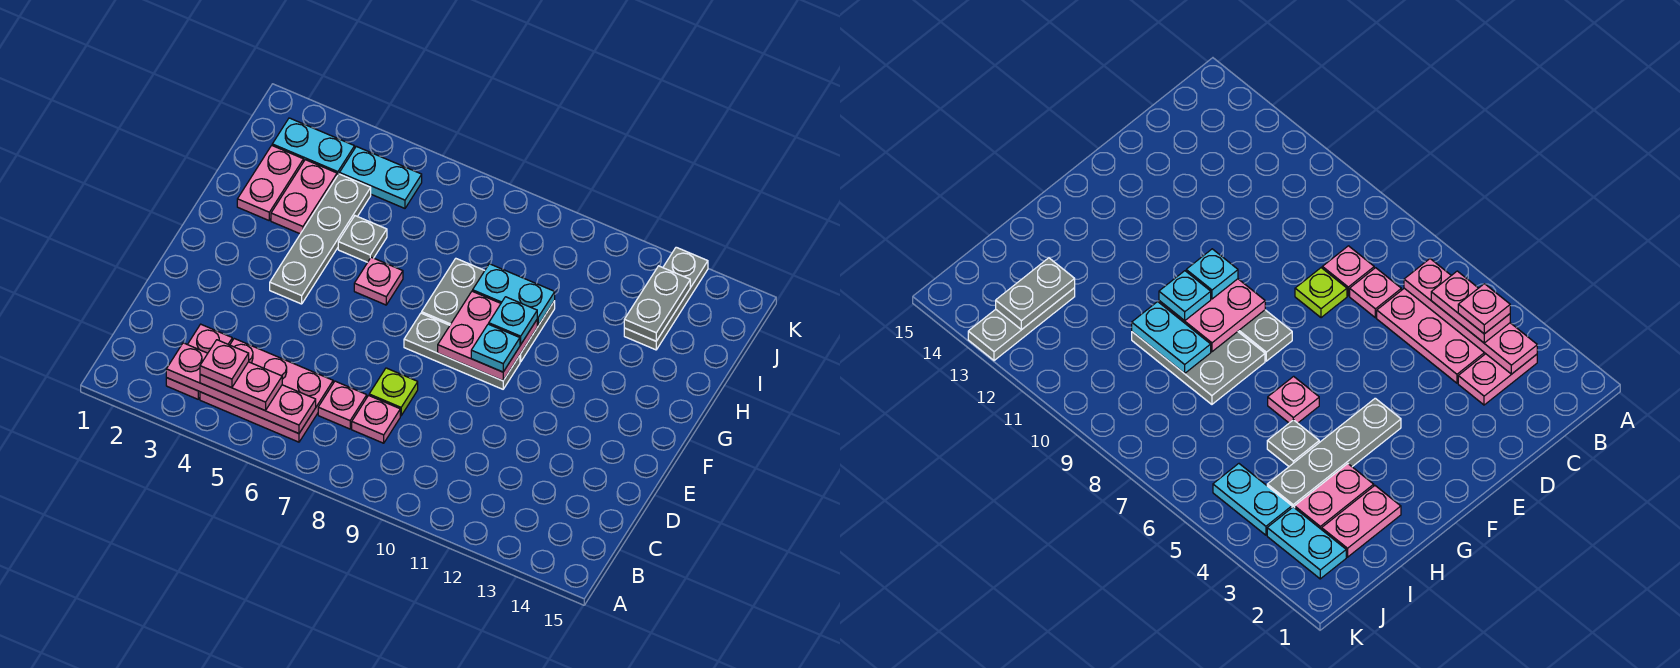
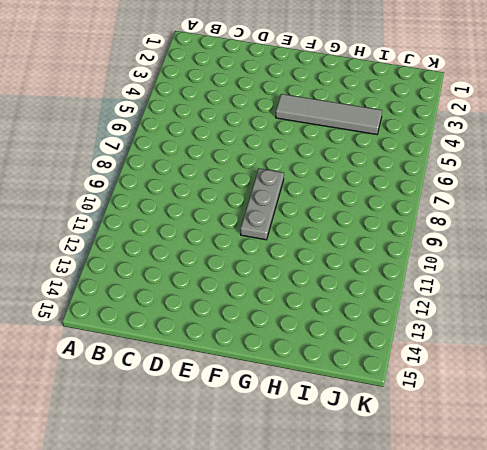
grey 1x4 tile [276,94,382,134] -> grey 1x4 plate [270,174,371,304]
none -> pink 1x2 plate [166,324,232,399]
none -> pink 2x3 plate [200,339,333,442]
none -> pink 1x1 plate [318,381,367,429]

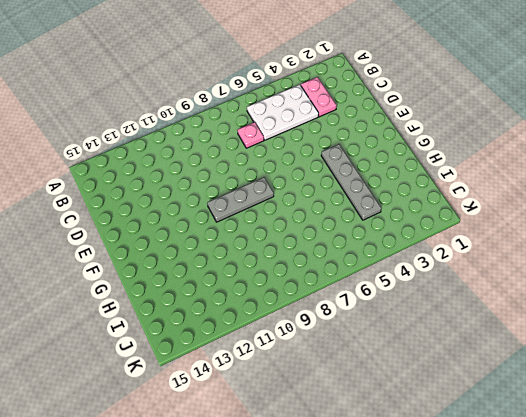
white 2x3 plate [247,85,319,140] -> pink 2x3 plate [200,339,333,442]
none -> pink 1x1 plate [352,395,400,443]
none -> lime 1x1 plate [369,368,418,416]
none -> pink 1x1 plate [354,257,403,305]

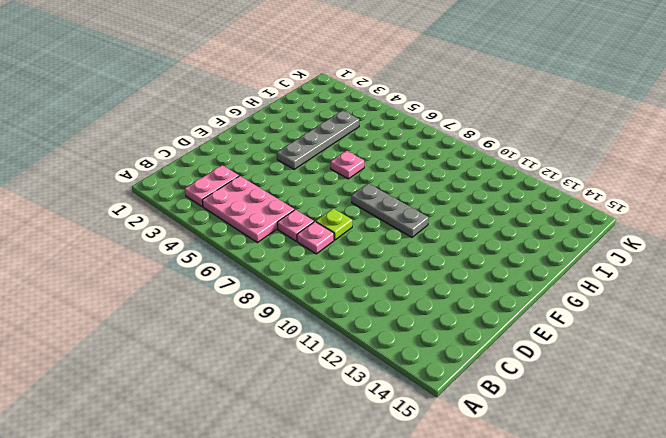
none -> grey 2x3 plate [422,259,555,362]
none -> pink 1x2 plate [237,146,304,220]
none -> pink 1x2 plate [271,160,337,234]

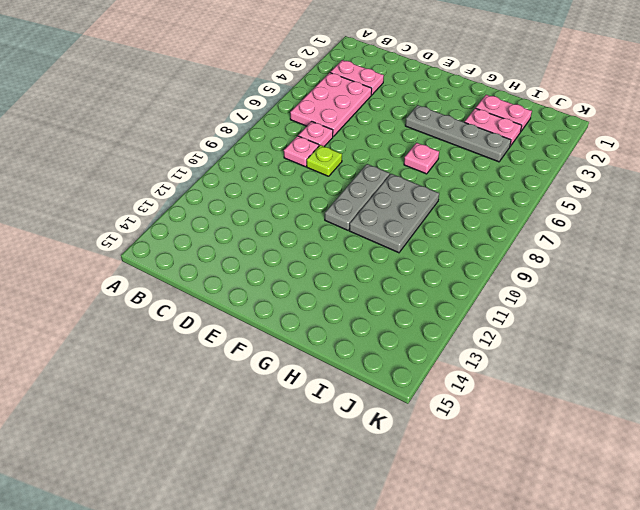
none -> grey 1x1 plate [338,216,387,262]
none -> grey 1x3 plate [624,247,708,350]
none -> cyan 1x2 plate [272,118,355,176]

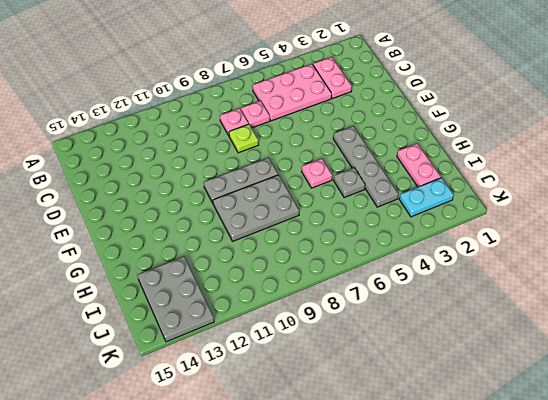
grey 2x3 plate [137,256,214,342] -> grey 1x3 plate [624,247,708,350]
none -> pink 1x2 plate [271,160,337,234]
none -> cyan 1x2 plate [340,146,422,208]
none -> pink 1x4 plate [166,343,316,434]

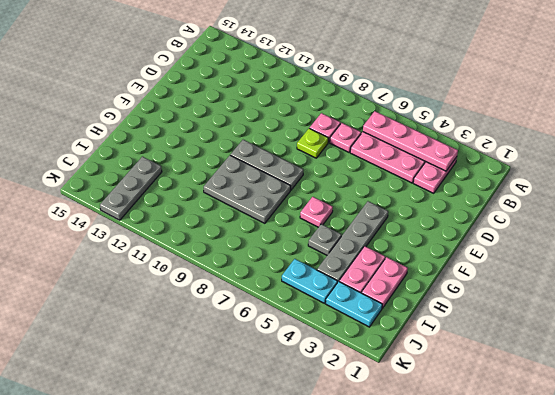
none -> pink 2x2 plate [438,291,537,381]
none -> cyan 1x2 plate [473,264,555,326]
none -> grey 1x2 plate [624,266,690,341]

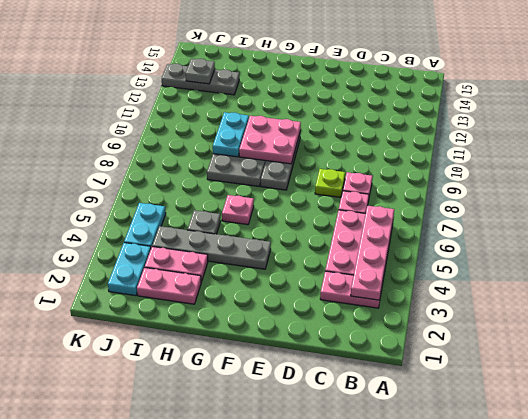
grey 1x1 plate [186,59,215,84] -> grey 1x2 plate [624,266,690,341]
none -> pink 1x2 plate [200,362,282,411]
none -> cyan 1x1 plate [471,324,520,372]
none -> cyan 1x1 plate [489,297,537,345]

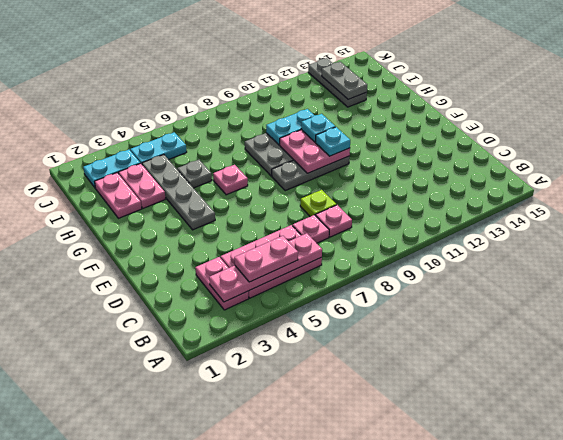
none -> pink 1x1 plate [200,340,249,388]

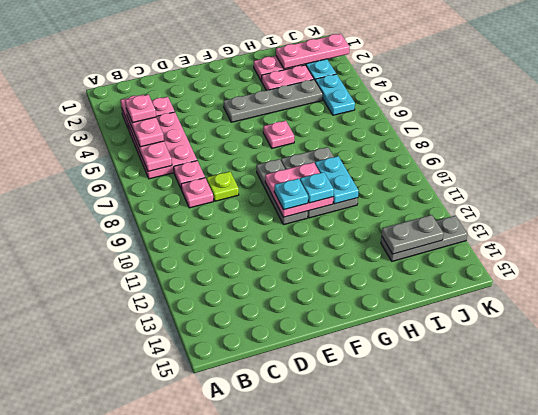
pink 1x3 plate [276,34,350,69] -> none
none -> grey 1x1 plate [338,216,387,262]

